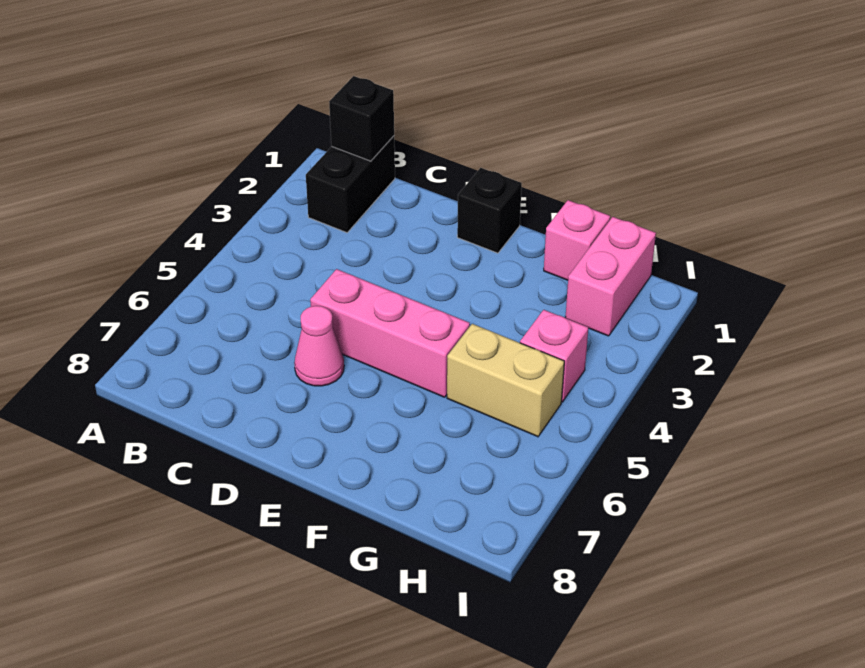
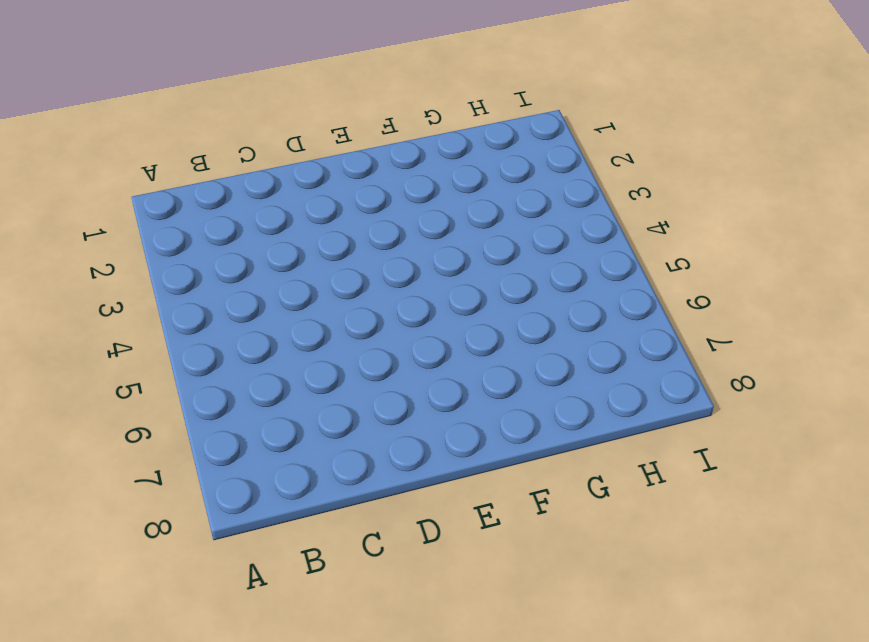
none -> black 1x2 brick [306,136,395,233]
none -> pink 1x3 brick [310,269,470,397]

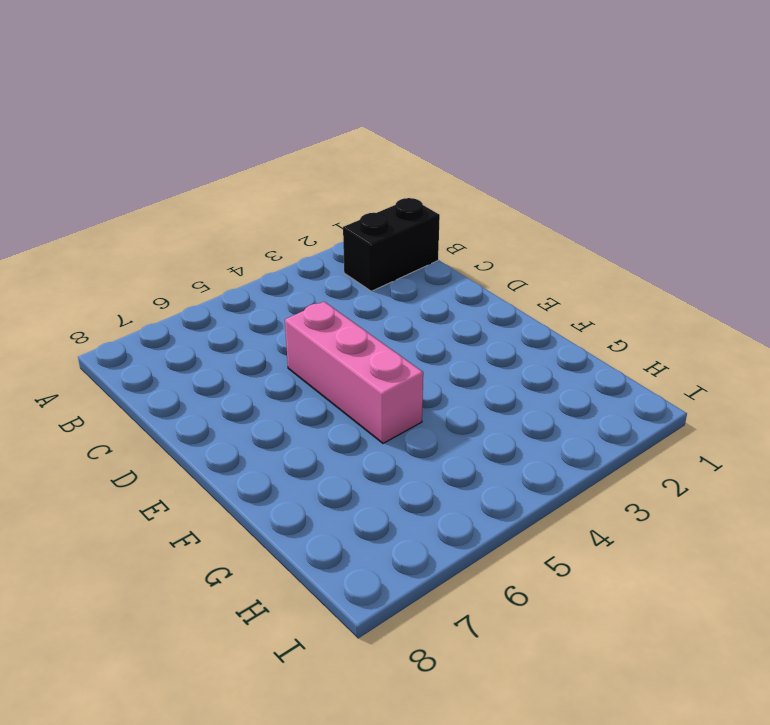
none -> pink 1x1 cone [294,306,344,386]
none -> black 1x1 brick [457,168,522,253]

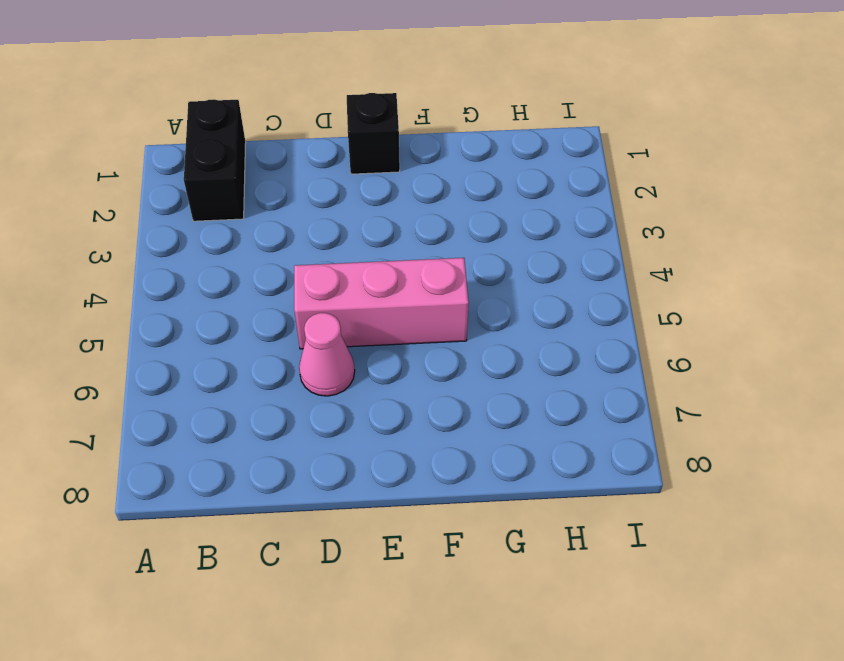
none -> pink 1x1 brick [544,200,610,280]
none -> tan 1x2 brick [447,324,564,437]

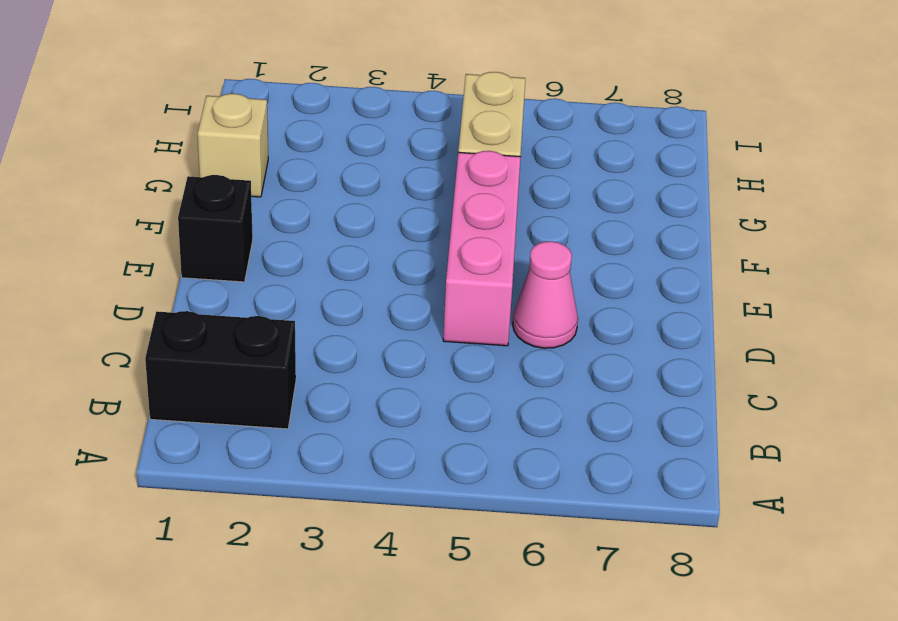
tan 1x1 brick [198,94,268,197] -> pink 1x1 brick [544,200,610,280]
none -> pink 1x2 brick [565,217,656,336]
none -> pink 1x1 brick [520,310,588,402]

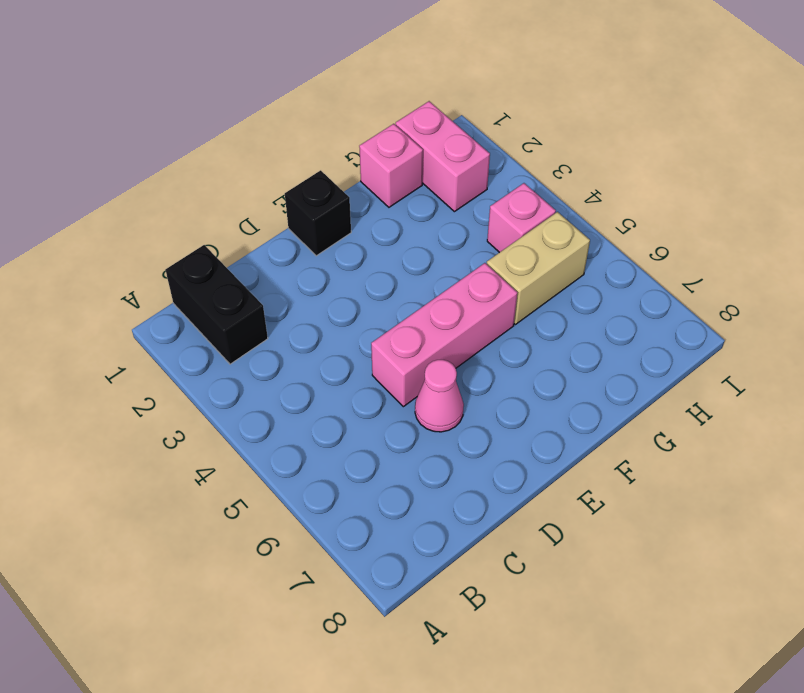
none -> black 1x1 brick [329,76,394,161]

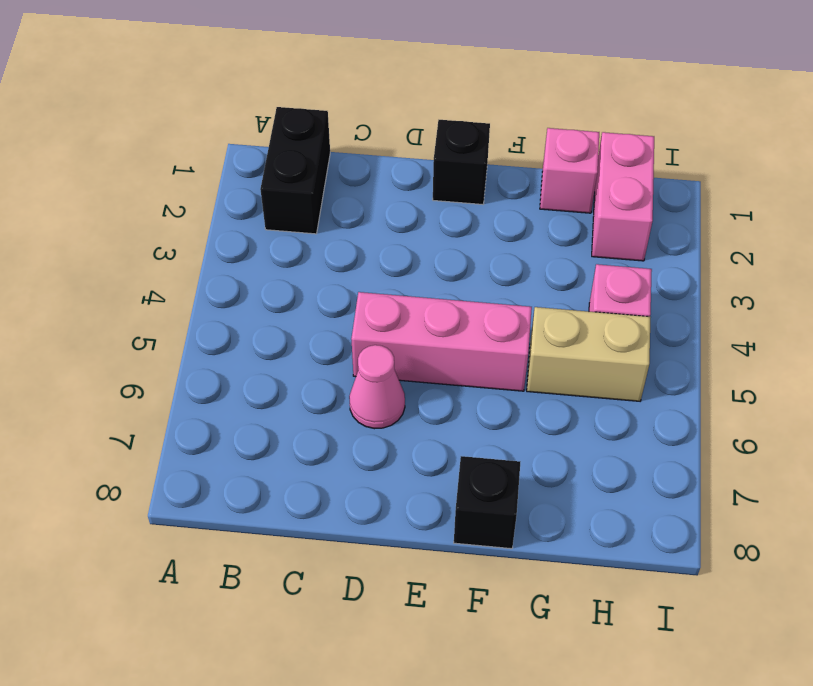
black 1x1 brick [454,456,520,549] -> black 1x1 brick moved to [329,76,394,161]

